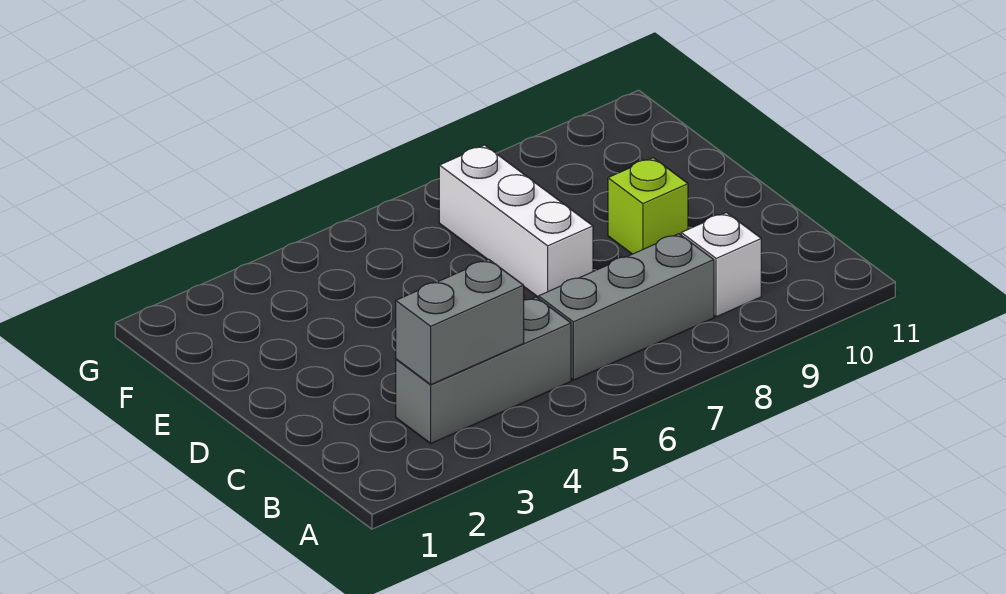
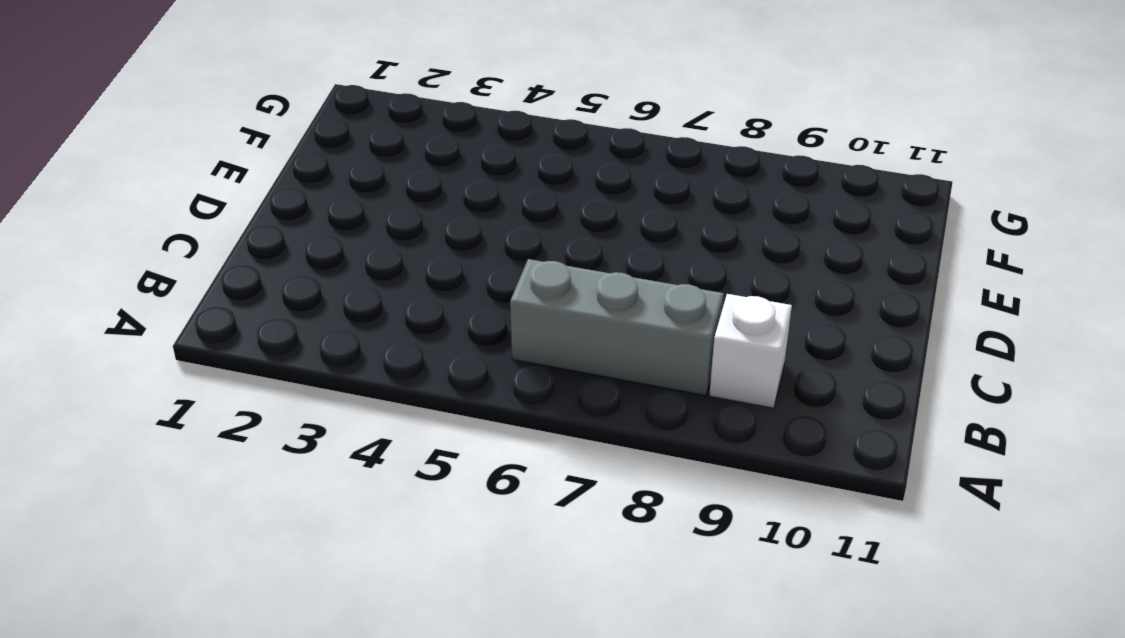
none -> grey 1x3 brick [396,297,571,443]
none -> white 1x3 brick [439,145,593,297]

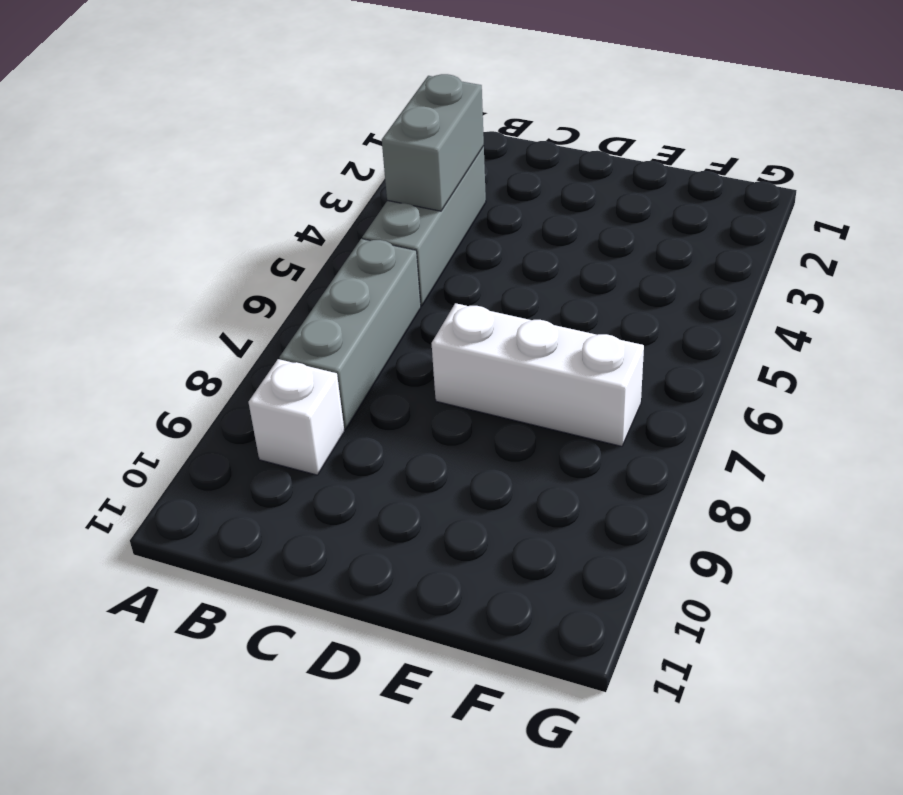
none -> lime 1x1 brick [608,158,688,254]

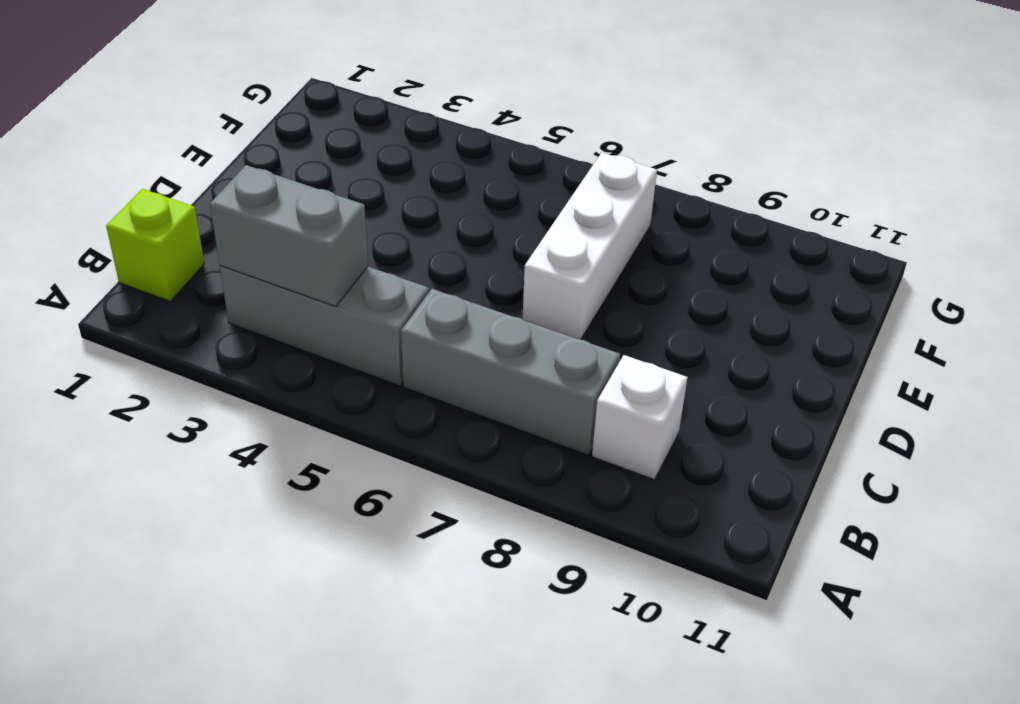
lime 1x1 brick [106,189,204,301] -> lime 1x1 brick moved to [608,158,688,254]

